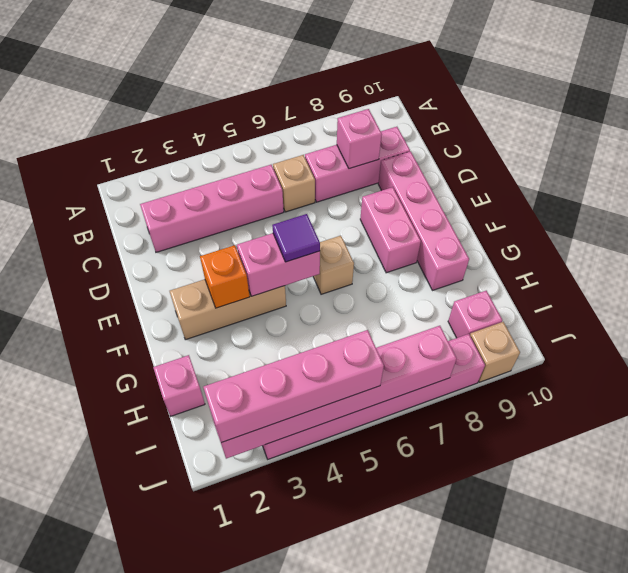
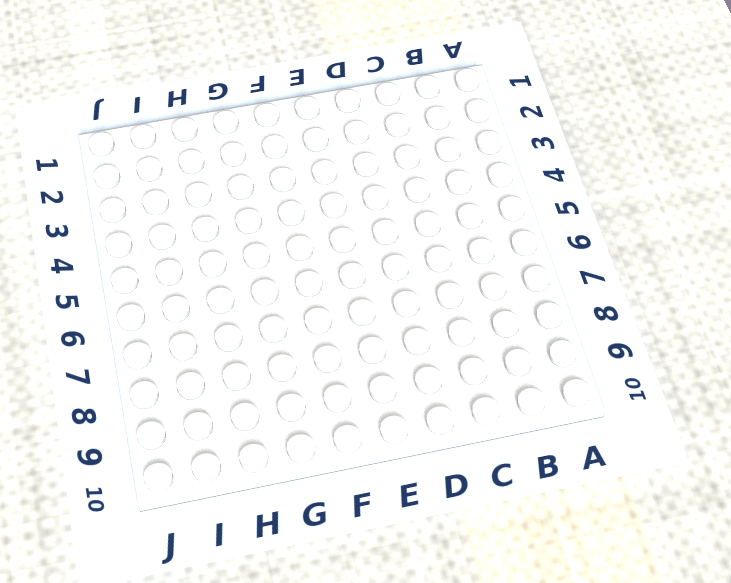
none -> pink 1x4 brick [140,165,284,252]
none -> tan 1x1 brick [273,155,315,212]
none -> pink 1x3 brick [305,127,410,202]

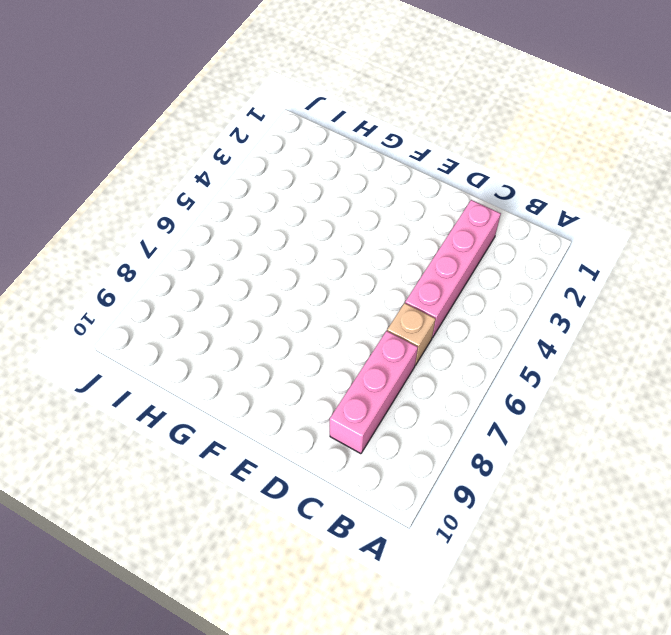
none -> pink 1x4 brick [378,151,469,291]
none -> pink 1x2 brick [360,187,421,273]
none -> tan 1x3 brick [170,279,286,340]

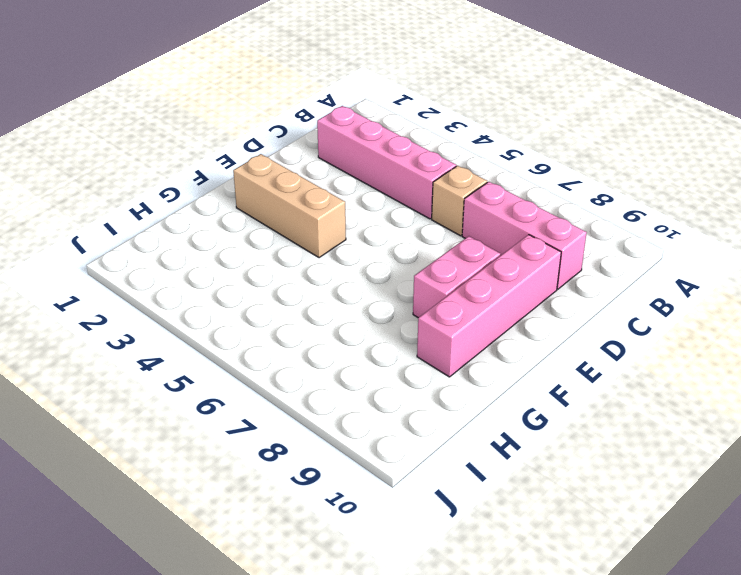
none -> tan 1x1 brick [313,236,354,294]
none -> pink 1x1 brick [153,355,205,416]
none -> pink 1x1 brick [448,291,502,338]

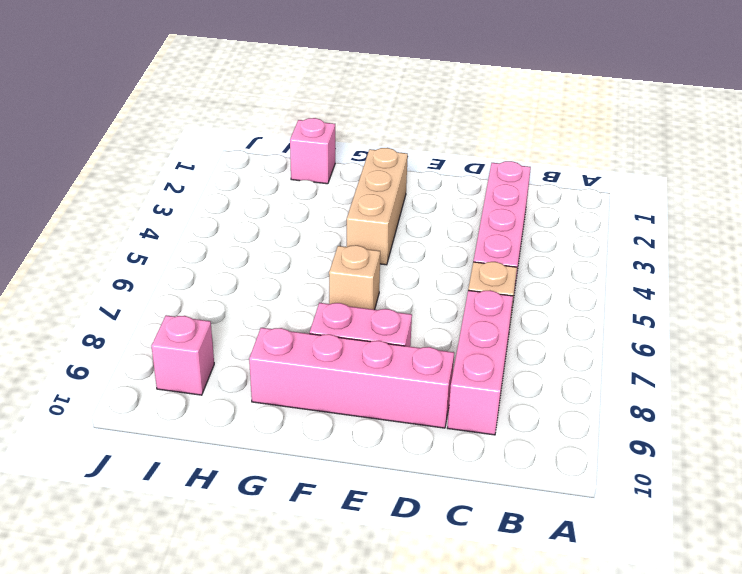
none -> pink 1x6 brick [263,334,485,459]
none -> tan 1x1 brick [470,322,520,382]
none -> pink 1x1 brick [337,109,382,169]

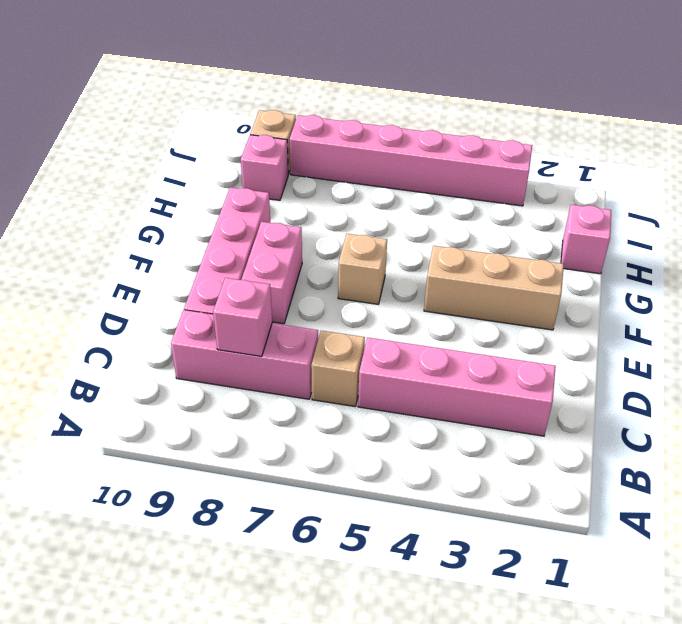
none -> orange 1x1 brick [200,245,250,308]
none -> pink 1x2 brick [237,233,320,296]
none -> pink 1x6 brick [212,326,457,459]

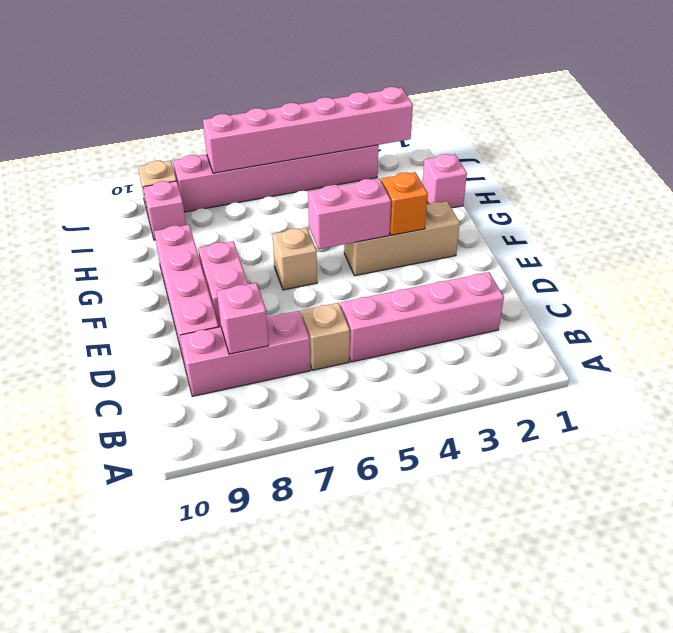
none -> purple 1x1 tile [272,214,320,262]
none -> pink 1x4 brick [203,330,384,443]

